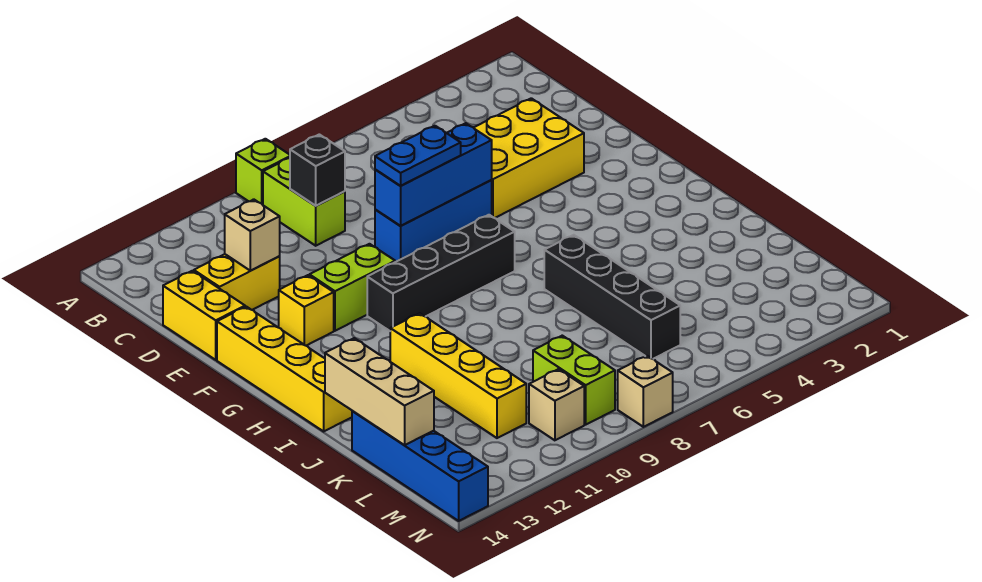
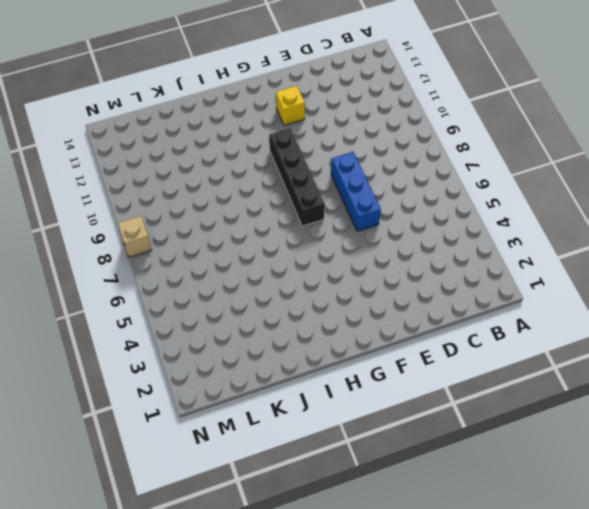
none -> lime 1x1 brick [236,139,290,205]
none -> lime 1x2 brick [263,158,345,246]
none -> yellow 2x3 brick [474,98,584,218]

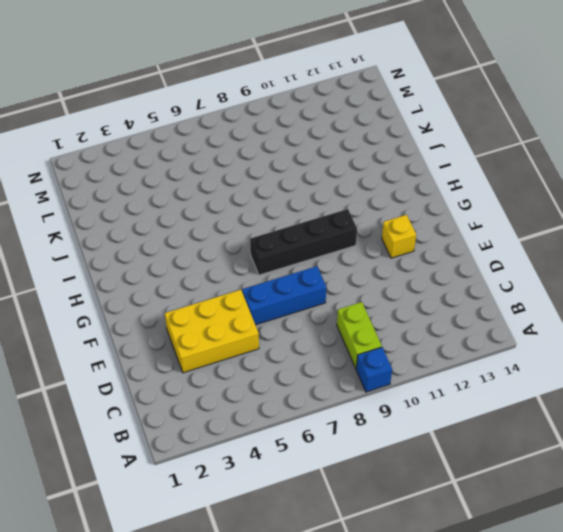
blue 1x1 brick [356,347,392,392] -> lime 1x1 brick [236,139,290,205]
none -> yellow 1x2 brick [194,254,280,310]
none -> yellow 1x2 brick [163,271,245,360]
none -> lime 1x2 brick [309,244,395,331]

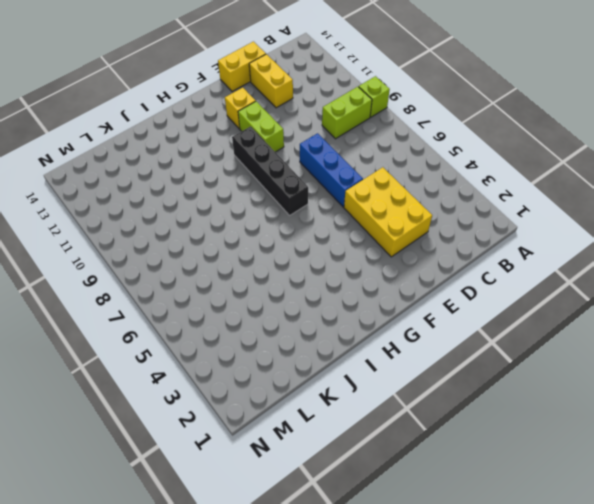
none -> yellow 1x4 brick [217,307,352,431]
none -> black 1x4 brick [544,235,680,359]
none -> yellow 1x4 brick [390,313,526,438]

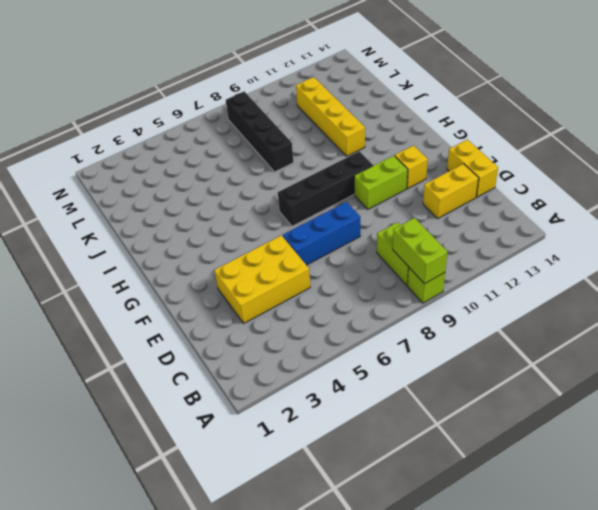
lime 1x2 brick [393,218,447,284] -> lime 1x2 brick moved to [533,336,615,425]
black 1x4 brick [226,91,294,172] -> black 1x4 brick moved to [544,235,680,359]
none -> yellow 1x4 brick [217,307,352,431]
none -> blue 1x4 brick [352,411,488,521]
none -> tan 1x1 brick [529,369,584,440]

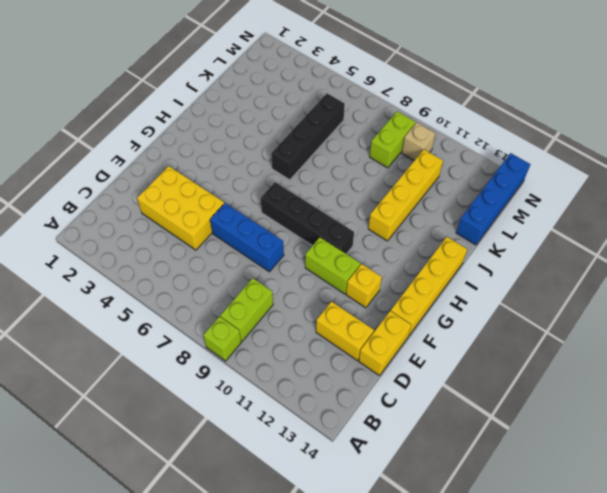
none -> tan 1x1 brick [618,356,673,427]
none -> black 1x1 brick [290,134,345,206]
none -> tan 1x1 brick [225,199,280,271]

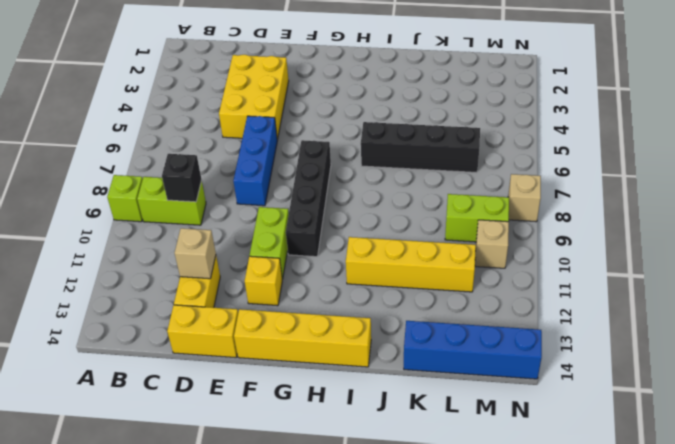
none -> blue 1x3 brick [375,123,492,226]
none -> tan 1x3 brick [325,338,434,445]
none -> blue 1x2 plate [375,126,461,186]

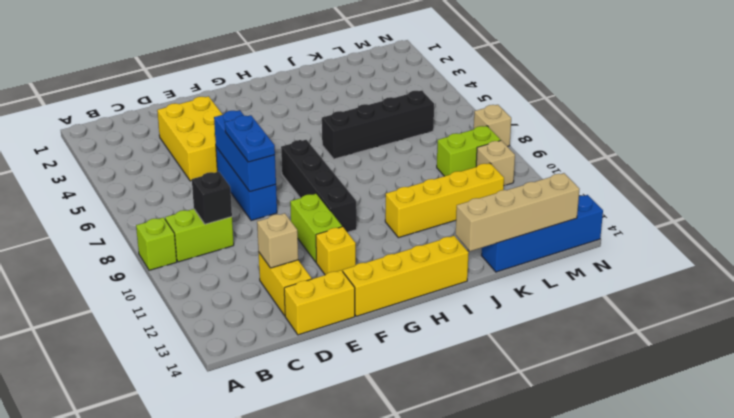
tan 1x4 brick [456,173,579,251] -> tan 1x3 brick [325,338,434,445]

